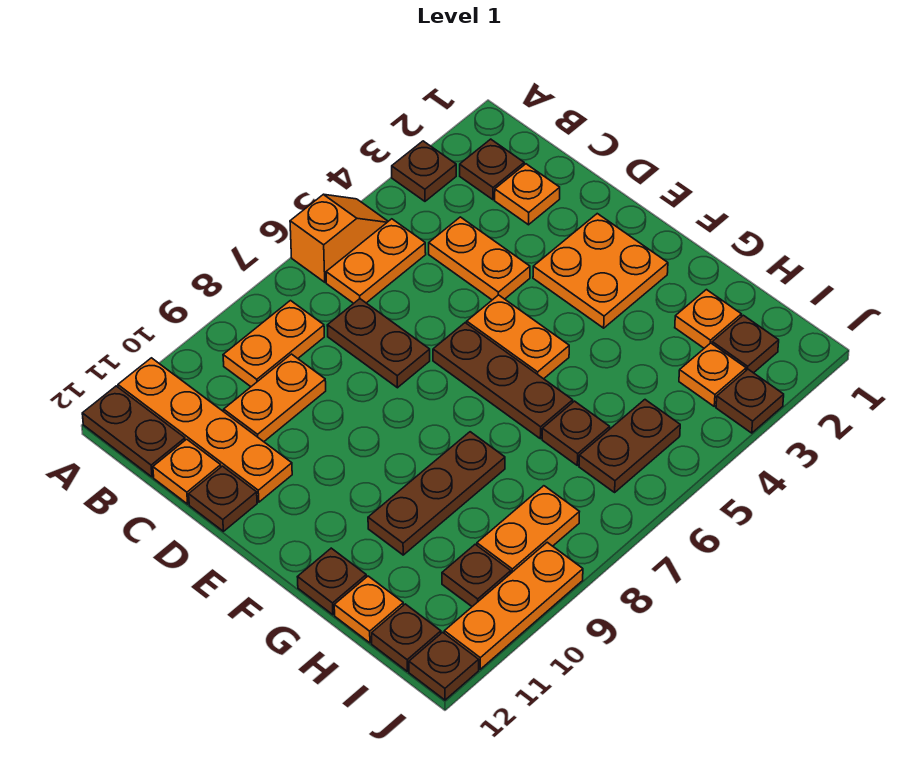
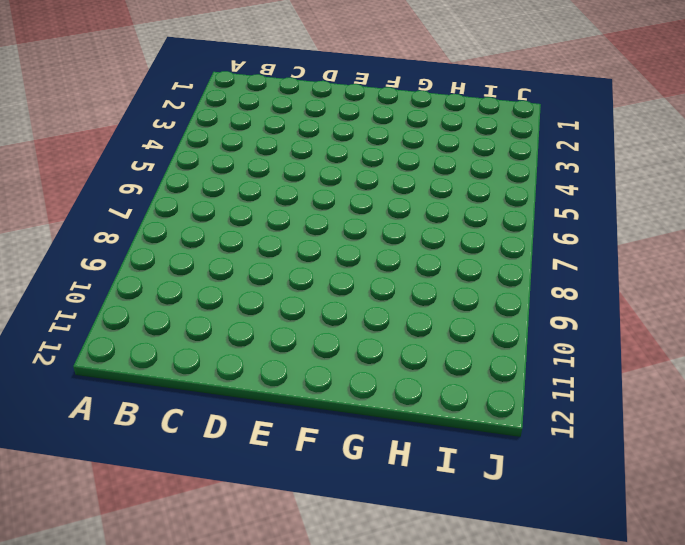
none -> brown 1x1 plate [392,141,456,201]
none -> orange 1x2 slope [290,194,388,282]
none -> orange 1x4 plate [118,358,292,502]
none -> brown 1x2 plate [82,386,185,477]

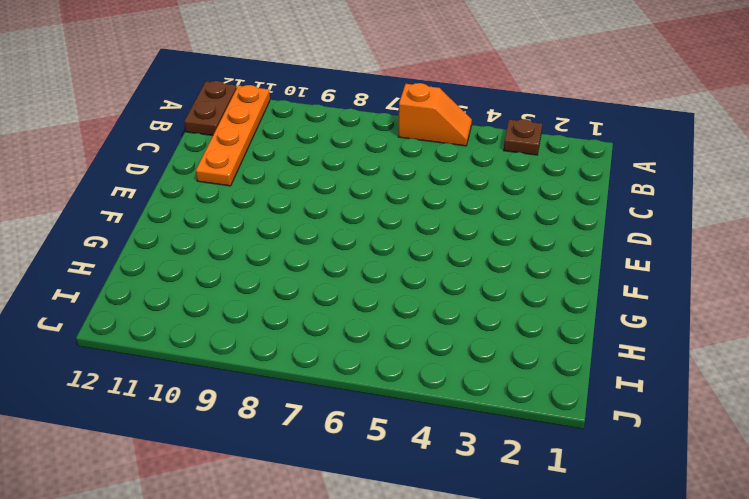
none -> brown 1x1 plate [460,139,524,200]
none -> orange 1x2 plate [326,219,426,303]
none -> orange 1x2 plate [223,301,324,387]
none -> orange 1x1 plate [495,164,560,225]

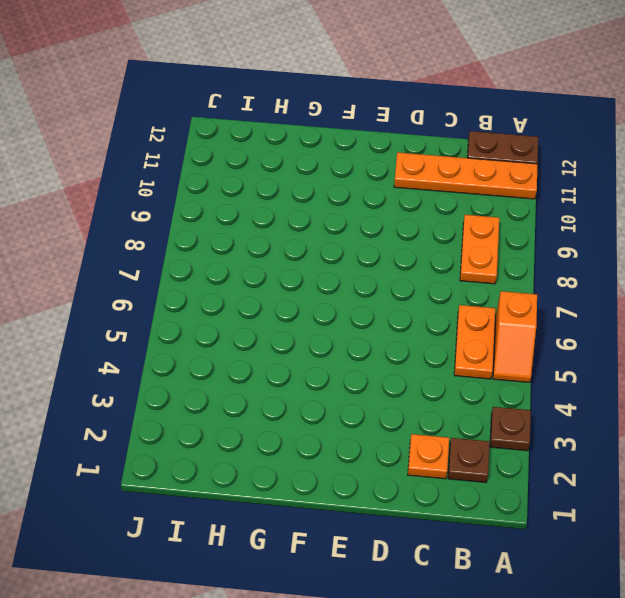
none -> orange 1x2 plate [429,217,530,300]
none -> brown 1x2 plate [327,299,430,388]
none -> orange 1x2 plate [224,354,326,442]
none -> orange 1x1 plate [153,439,221,504]

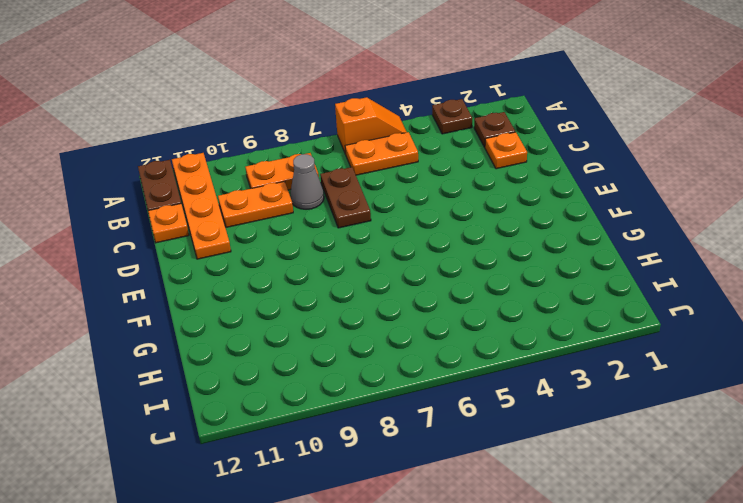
grey 1x1 cone [290,154,324,209] -> none
none -> orange 1x2 plate [429,217,530,300]
none -> brown 1x1 plate [189,466,257,531]
none -> orange 2x2 plate [533,214,668,328]
none -> orange 1x2 plate [467,295,569,379]

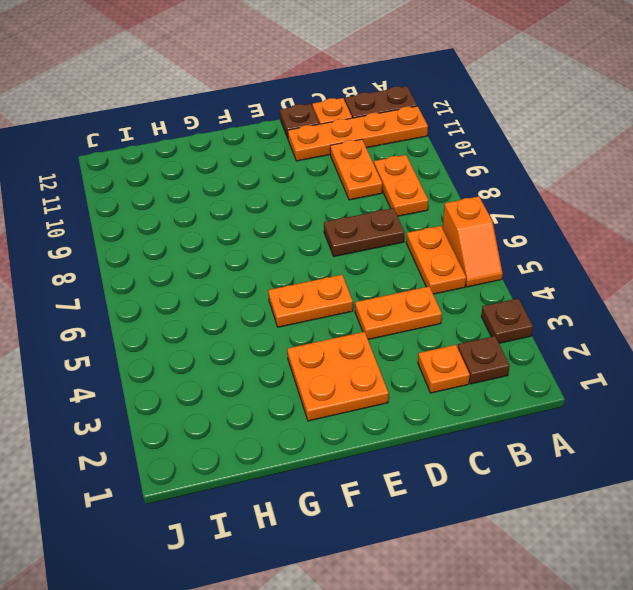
none -> brown 1x3 plate [433,323,573,439]
none -> brown 1x3 plate [368,432,505,555]
none -> brown 1x1 plate [298,548,366,615]
none -> orange 1x1 plate [675,290,741,348]

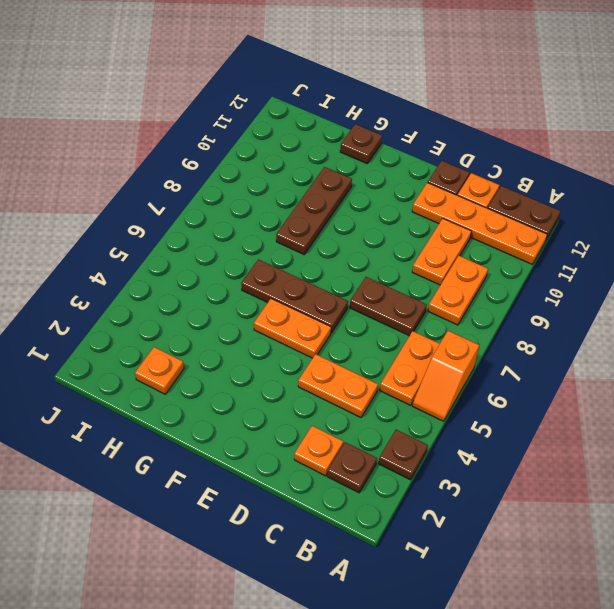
none -> orange 2x2 plate [533,214,668,328]
none -> brown 1x1 plate [542,401,610,465]
none -> orange 1x1 plate [334,576,403,643]
none -> brown 1x1 plate [712,315,779,373]

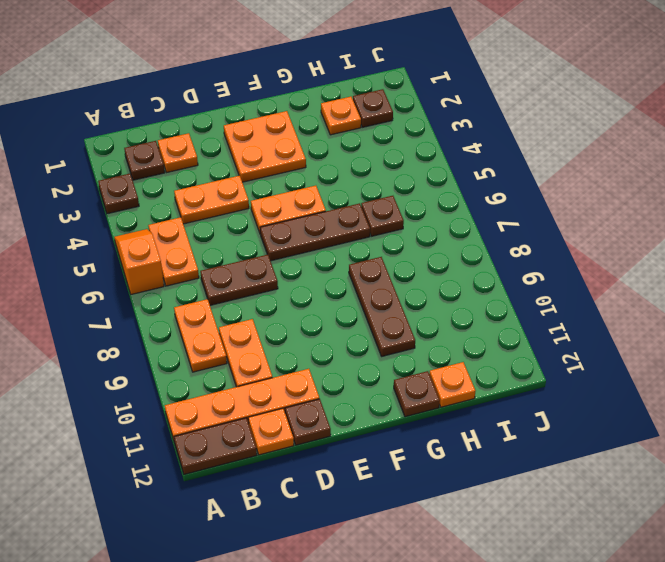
none -> orange 1x1 plate [679,343,746,406]
none -> brown 1x2 plate [579,400,680,492]
none -> orange 1x2 plate [477,486,579,573]
none -> brown 1x1 plate [442,544,511,606]

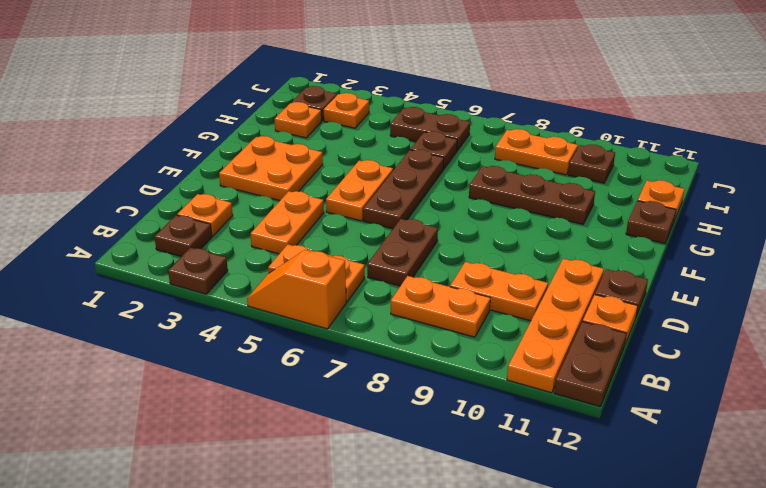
none -> brown 1x1 plate [372,604,441,671]
none -> brown 1x1 plate [716,369,784,433]
none -> orange 1x3 plate [444,542,583,669]
none -> brown 1x1 plate [409,632,479,700]

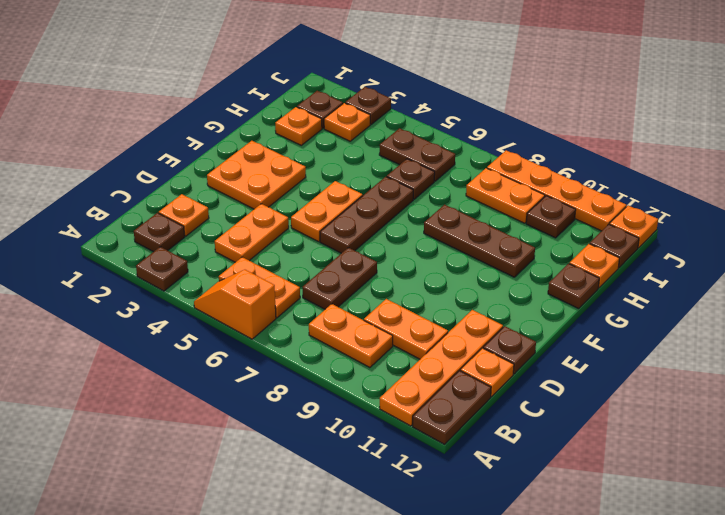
orange 1x4 plate [487,150,626,231] -> orange 1x3 plate [444,542,583,669]
orange 1x1 plate [609,205,658,248] -> brown 1x1 plate [409,632,479,700]

